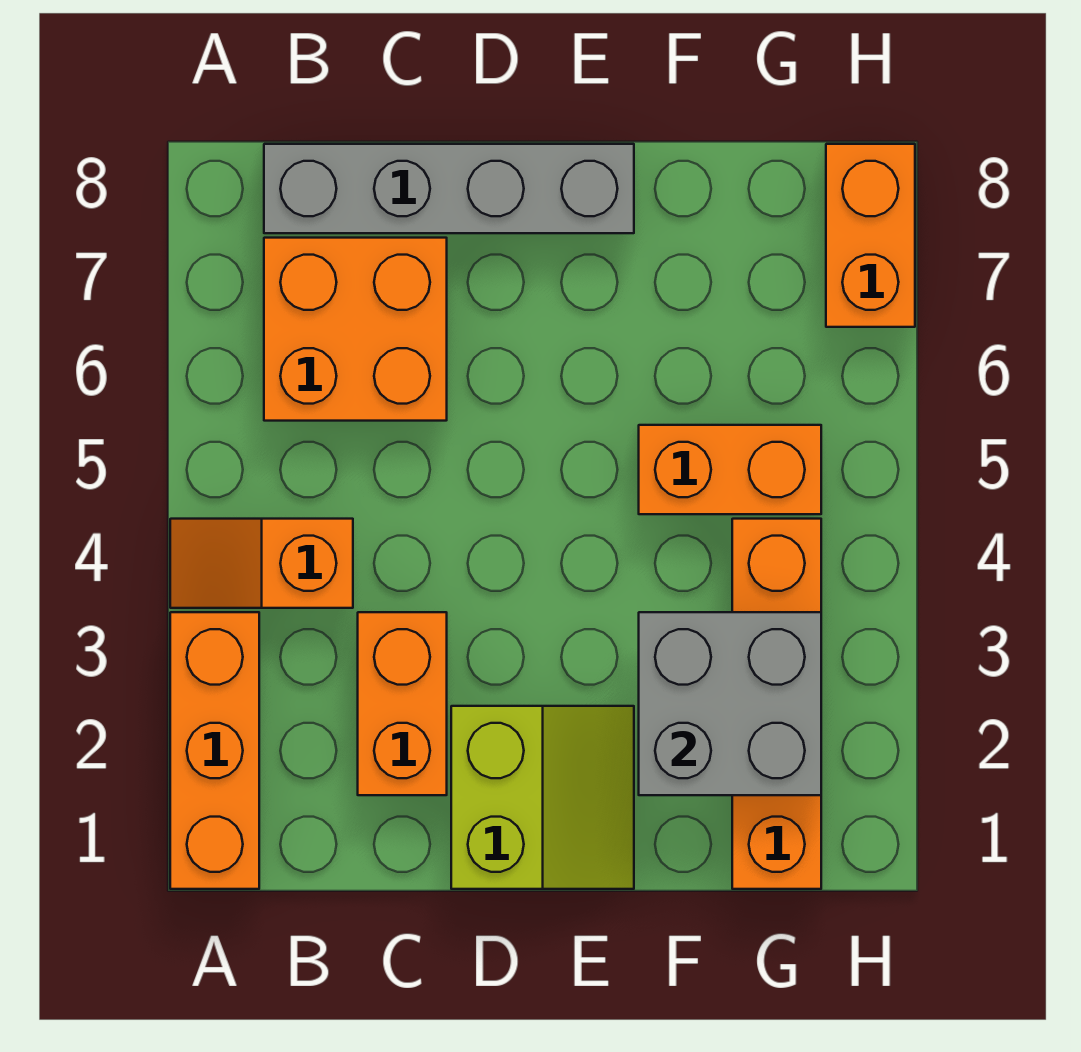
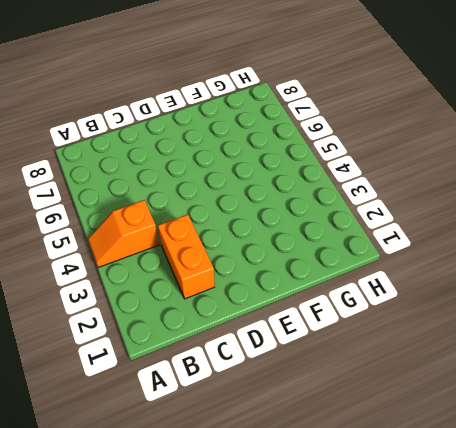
none -> orange 1x3 brick [170,612,259,889]
none -> orange 2x2 brick [264,238,447,421]

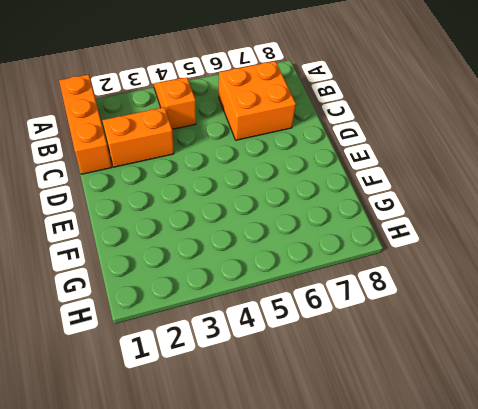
orange 1x3 brick [59,74,112,174] -> orange 1x3 brick turned to [170,612,259,889]
none -> grey 1x4 brick [264,144,634,233]
none -> lime 2x2 slope [451,706,634,889]

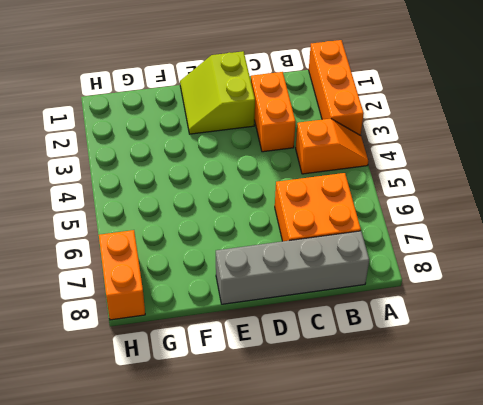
none -> orange 1x2 brick [639,425,821,514]
none -> orange 1x4 brick [732,519,821,889]

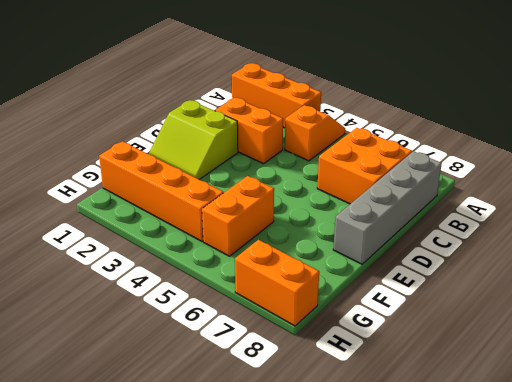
none -> grey 2x2 brick [639,612,821,795]

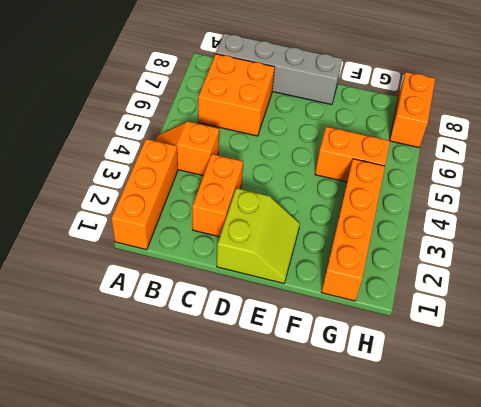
none -> grey 2x2 brick [639,612,821,795]

